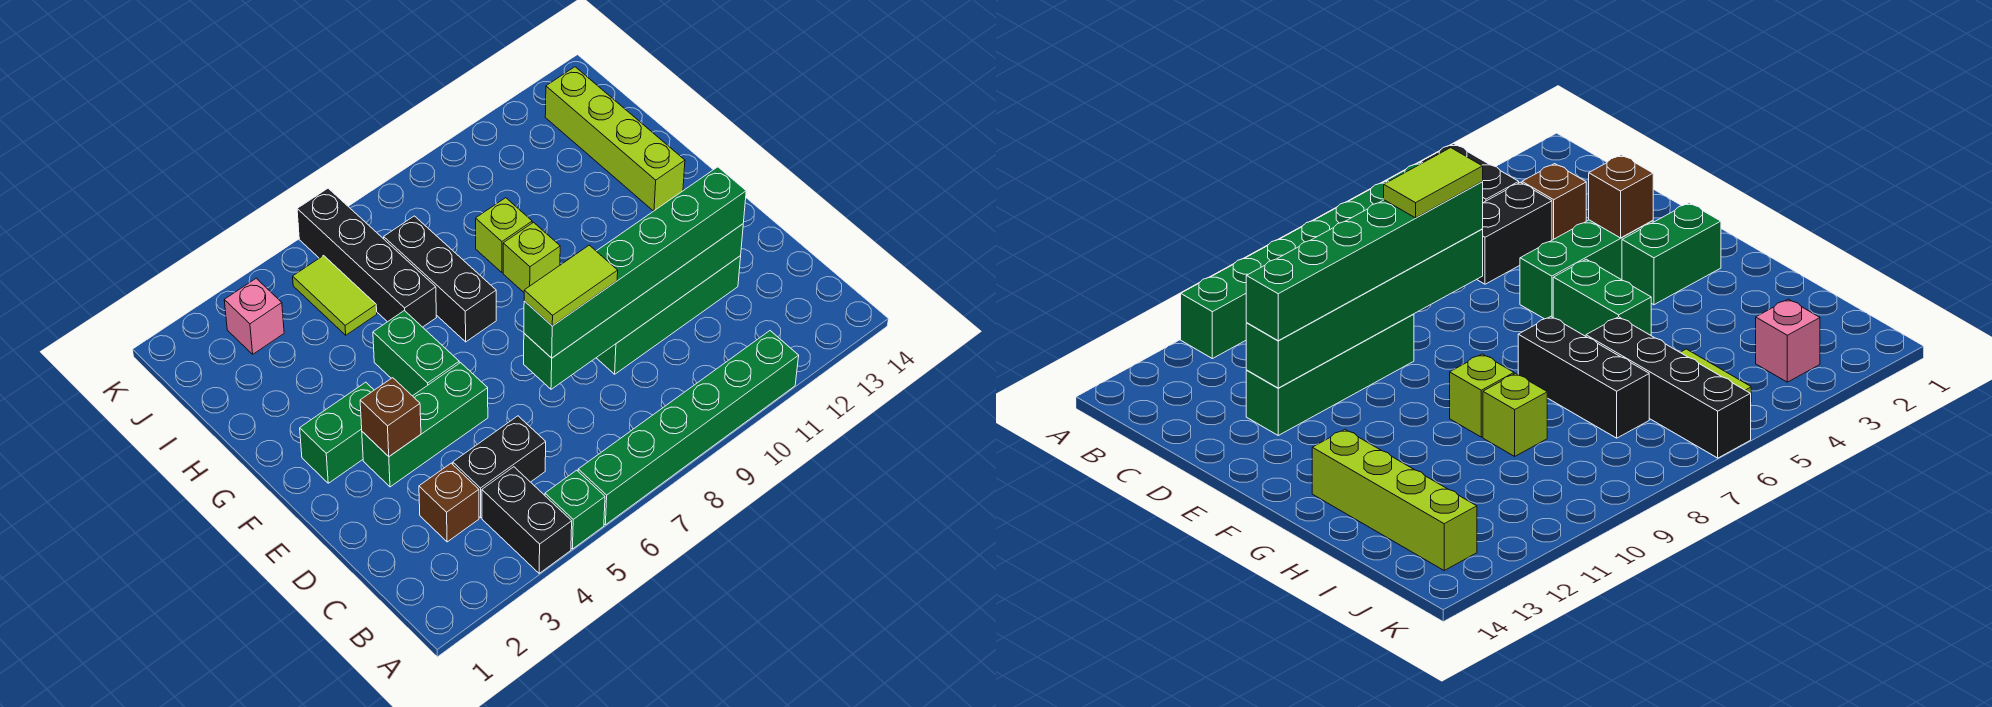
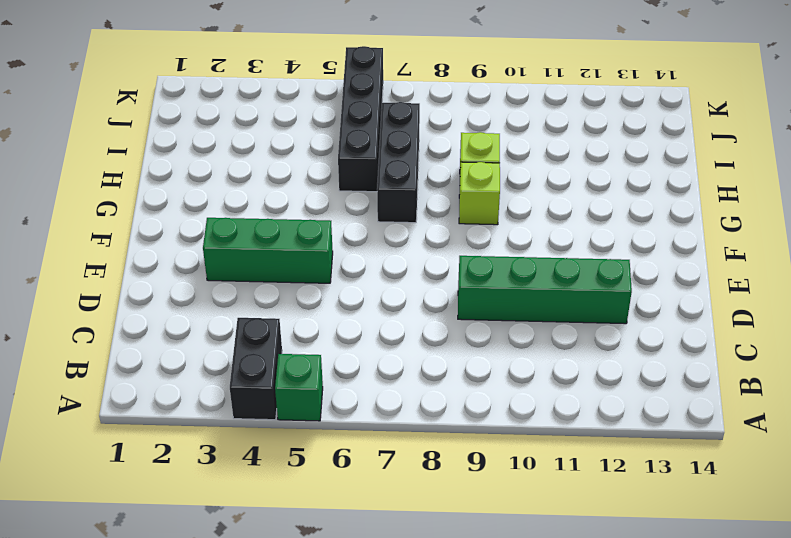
none -> green 1x6 brick [578,331,799,525]
none -> brown 1x1 brick [419,463,479,542]
none -> black 1x2 brick [453,416,546,518]

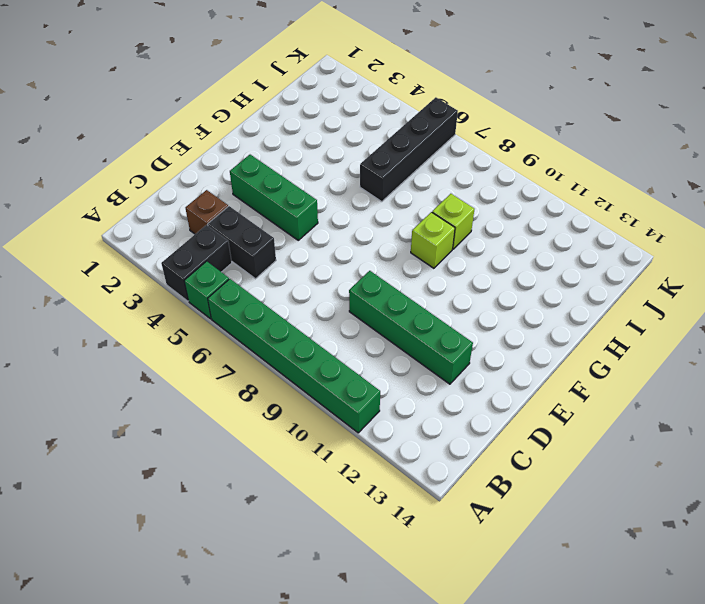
none -> green 1x2 brick [300,382,374,483]
none -> green 1x2 brick [373,310,459,396]
none -> black 1x3 brick [384,216,496,342]

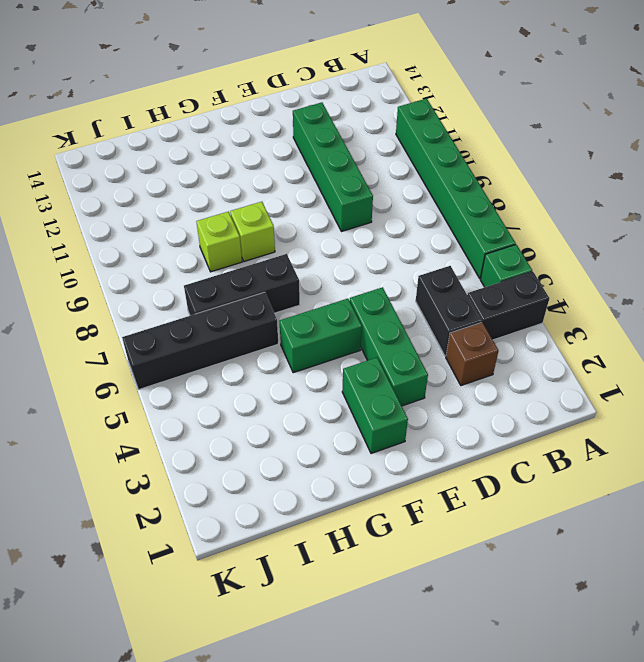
none -> lime 1x4 brick [545,67,685,211]
none -> lime 1x2 tile [293,256,377,335]
none -> pink 1x1 brick [224,278,284,354]

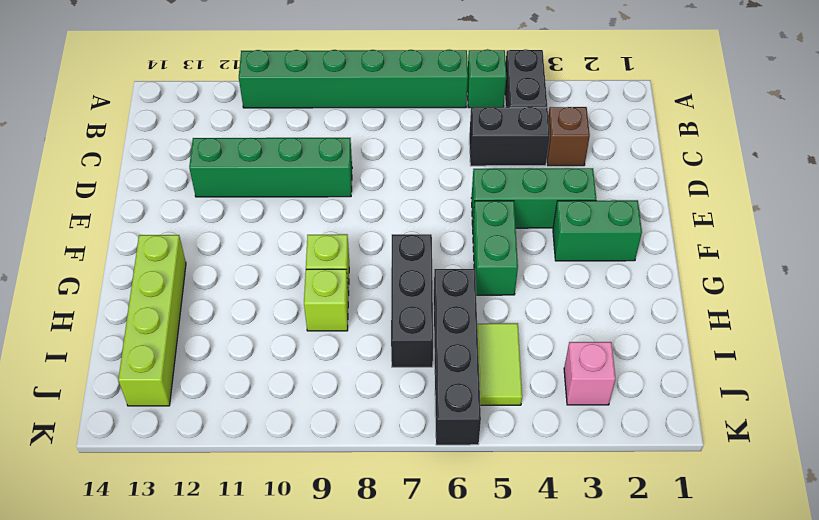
none -> green 1x6 brick [524,224,743,389]
none -> brown 1x1 brick [360,378,421,456]
none -> green 1x6 brick [524,167,746,358]

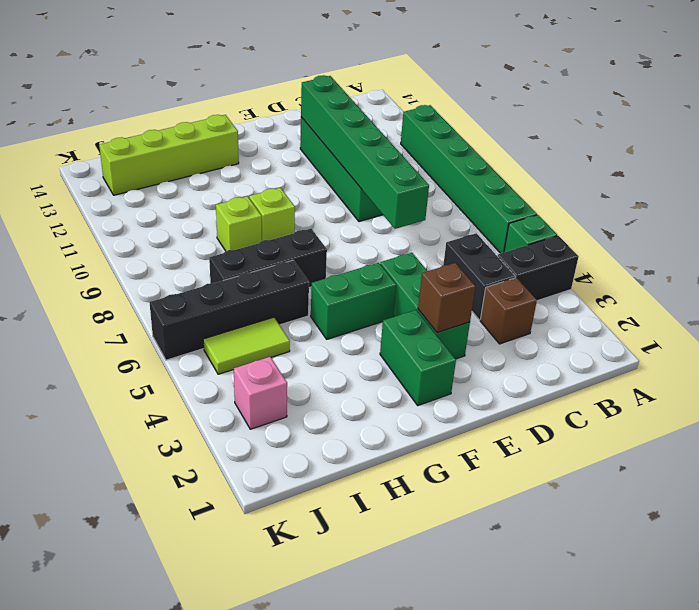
none -> green 1x6 brick [524,167,746,358]
none -> lime 1x2 tile [524,245,618,326]

